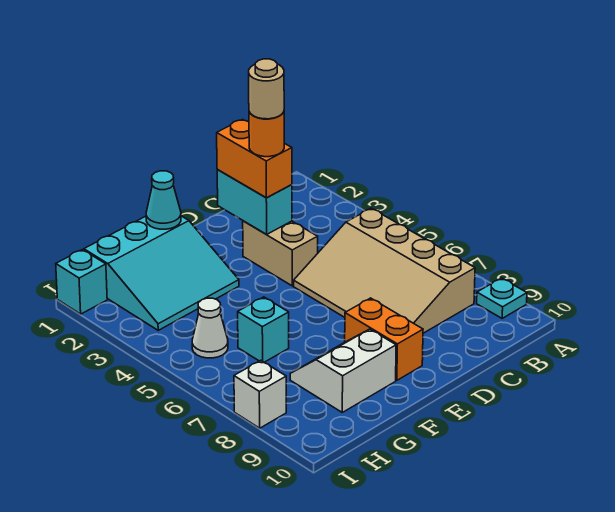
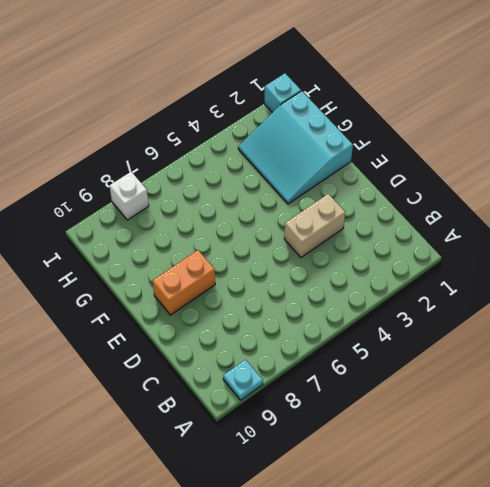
none -> tan 3x4 slope [294,208,475,333]
none -> white 2x2 slope [290,329,396,412]
none -> cyan 1x1 brick [238,297,289,362]

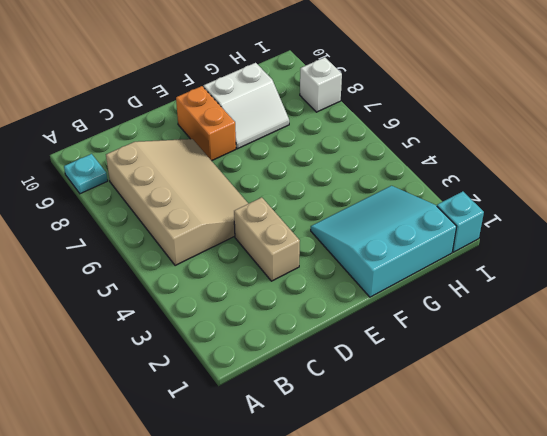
none -> cyan 1x1 brick [238,297,289,362]
none -> white 1x1 cone [192,298,228,358]
none -> cyan 1x2 brick [217,170,292,234]

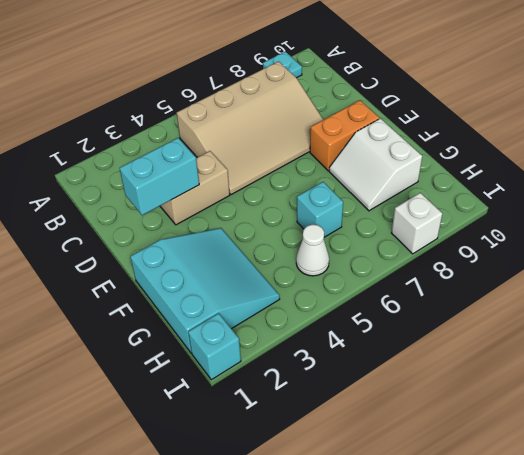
none -> cyan 1x1 cone [146,171,181,229]
none -> orange 1x2 brick [217,119,292,198]
none -> orange 1x1 round brick [249,112,284,157]

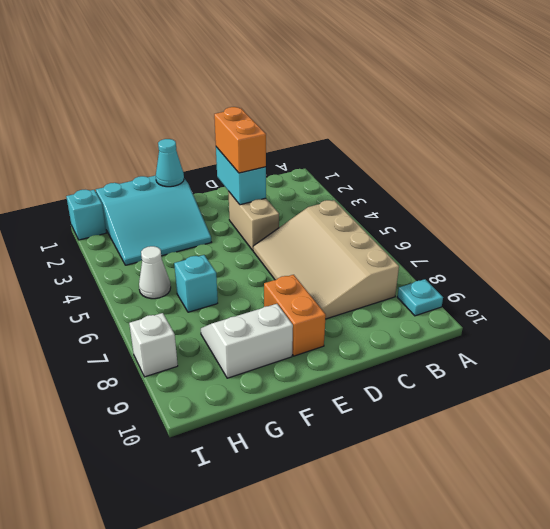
none -> orange 1x1 round brick [249,112,284,157]
none -> tan 1x1 round brick [249,59,284,119]

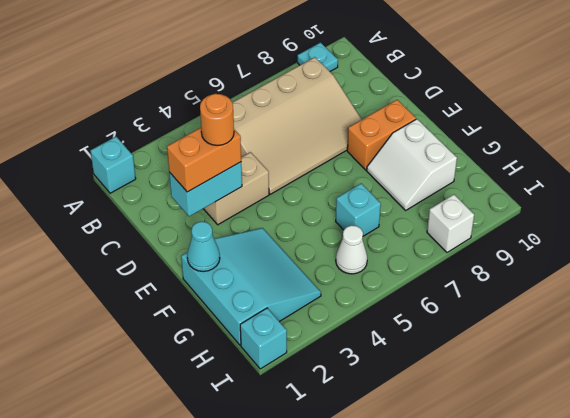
cyan 1x1 brick [90,137,136,193] -> none
none -> tan 1x1 round brick [249,59,284,119]

